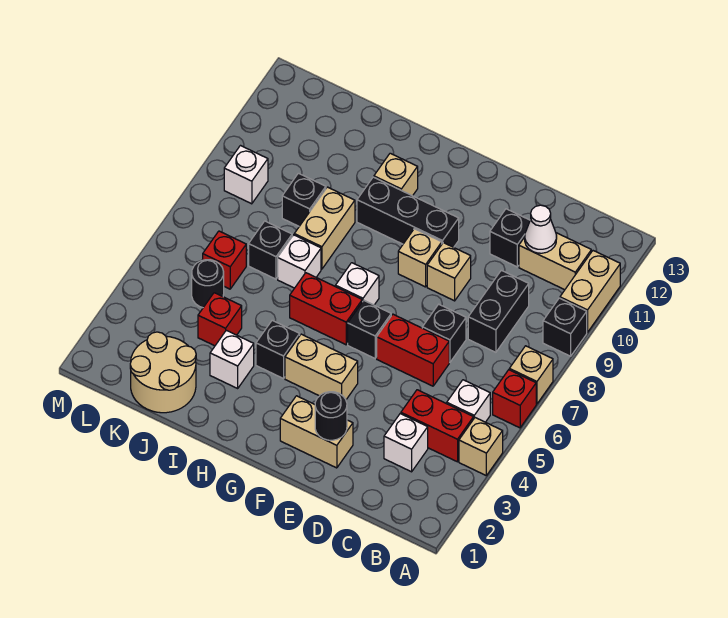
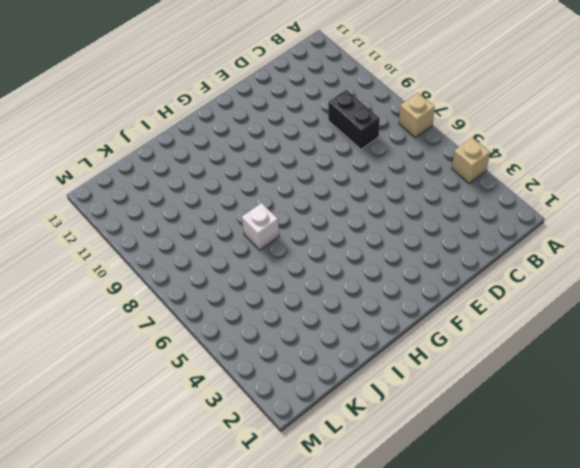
none -> red 1x1 brick [493,370,536,428]
none -> black 1x1 brick [543,298,587,356]
none -> tan 1x2 brick [560,251,620,332]
none -> red 1x2 brick [401,390,474,462]

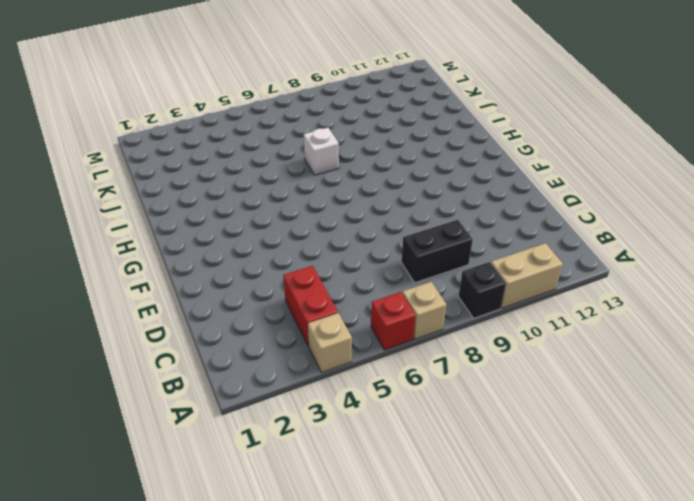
none -> white 1x1 brick [447,380,490,422]
none -> tan 1x2 brick [519,233,591,290]
none -> white 1x1 brick [384,414,428,472]
none -> red 1x2 brick [377,314,449,386]

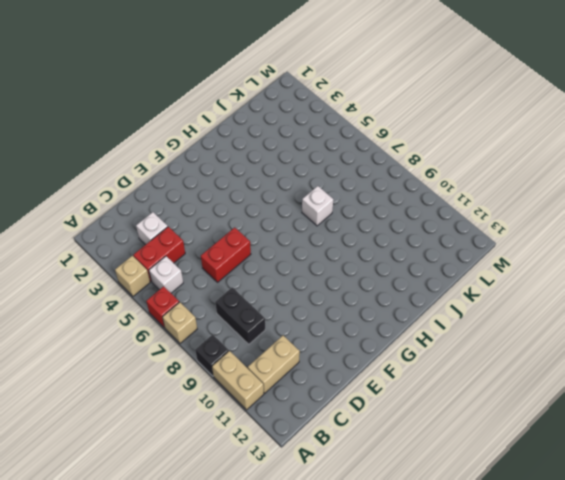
none -> black 1x1 brick [422,304,466,362]
none -> black 1x1 brick [490,209,530,267]
none -> tan 1x2 brick [280,396,353,468]
none -> tan 1x1 brick [427,243,471,301]

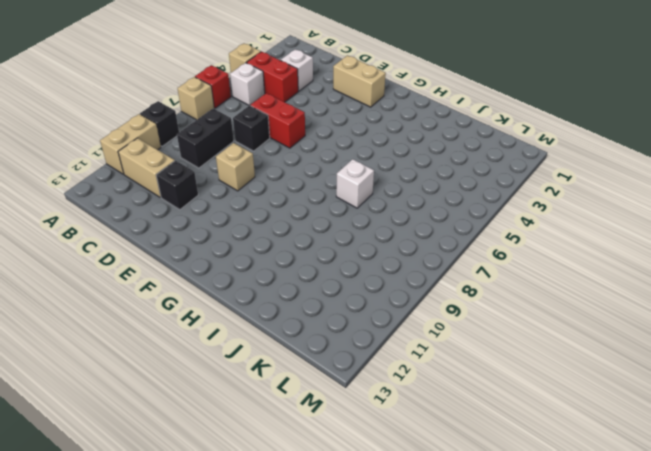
none -> tan 1x2 brick [285,334,358,399]
none -> black 1x1 brick [348,301,391,358]
none -> tan 1x1 brick [398,229,442,287]
none -> black 1x3 brick [357,177,459,247]

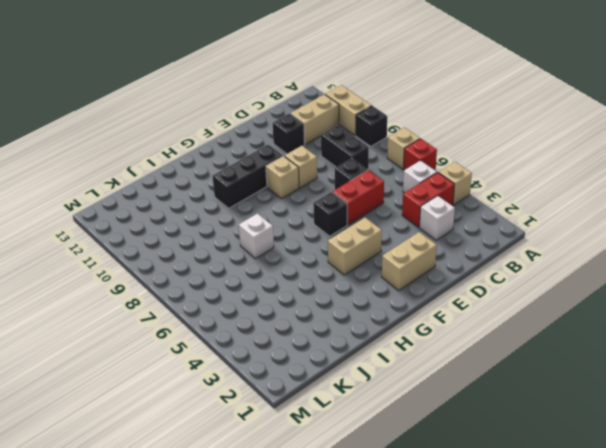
none -> red 1x2 brick [290,273,362,345]
none -> white 1x1 brick [335,263,379,305]
none -> black 1x1 brick [256,320,300,379]
none -> tan 1x1 brick [374,153,418,196]

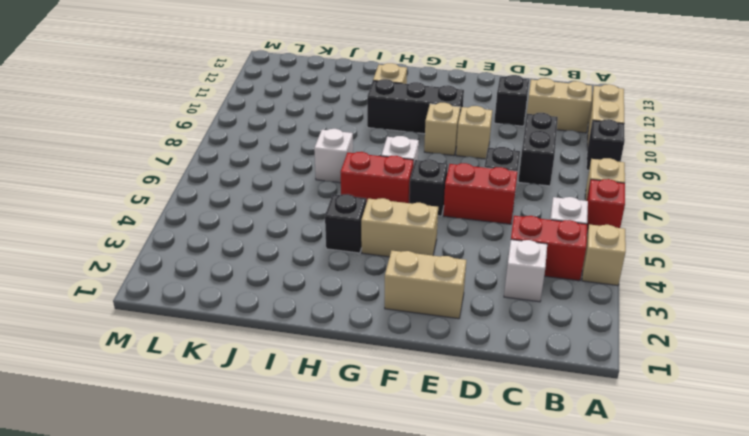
none -> white 1x1 brick [210,330,254,388]
none -> tan 1x2 brick [294,187,355,269]
none -> tan 2x2 round brick [130,332,196,413]
none -> red 1x1 brick [198,293,242,346]

